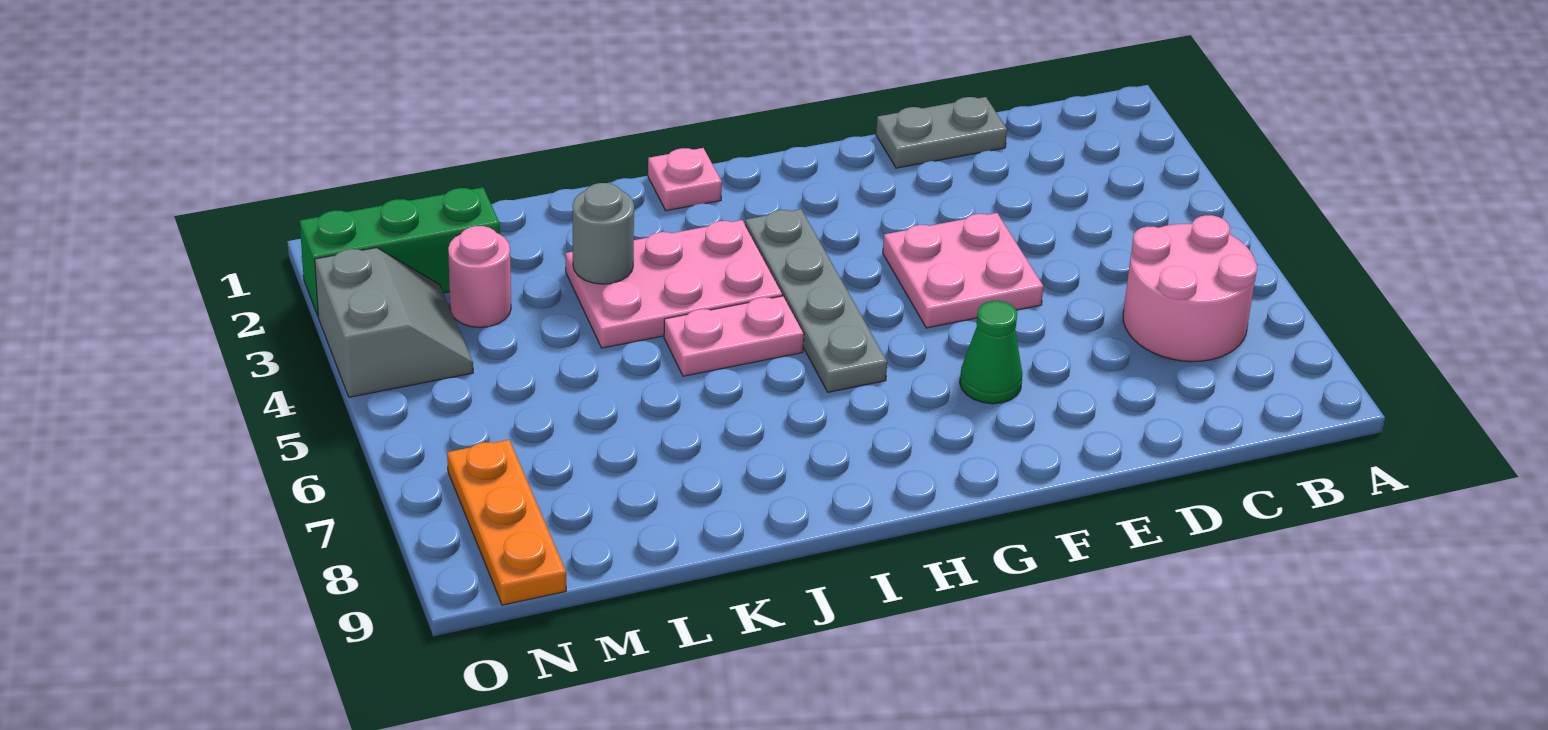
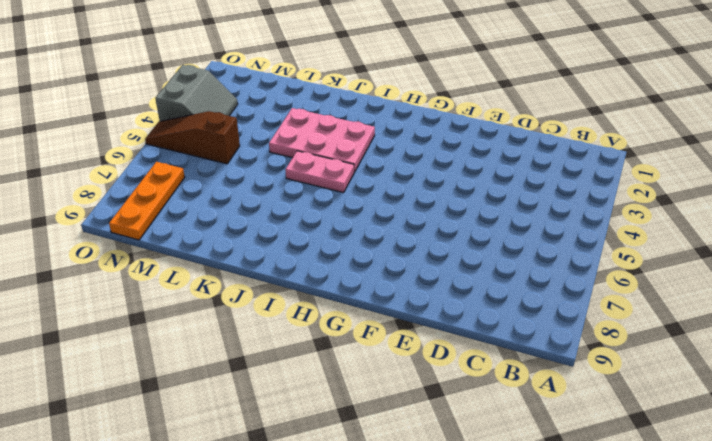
brown 1x3 slope [145,111,240,164] -> none
none -> pink 2x2 round brick [1123,215,1257,362]
none -> grey 1x2 plate [876,97,1007,168]
none -> pink 2x2 plate [883,213,1043,328]

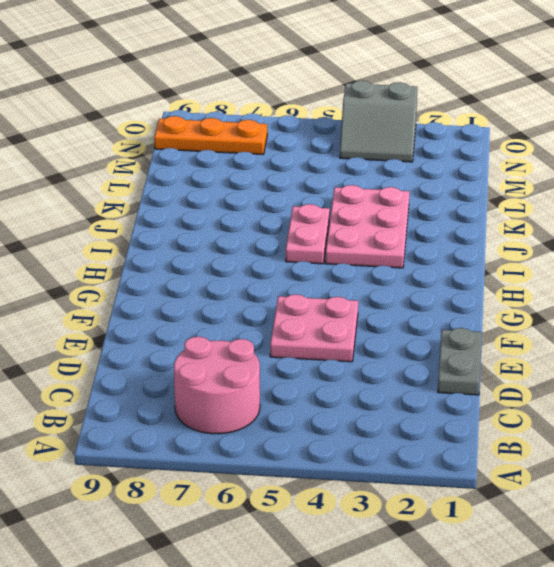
none -> green 1x1 cone [960,301,1022,404]
none -> grey 1x4 plate [745,209,887,392]
none -> pink 1x1 plate [648,148,722,211]

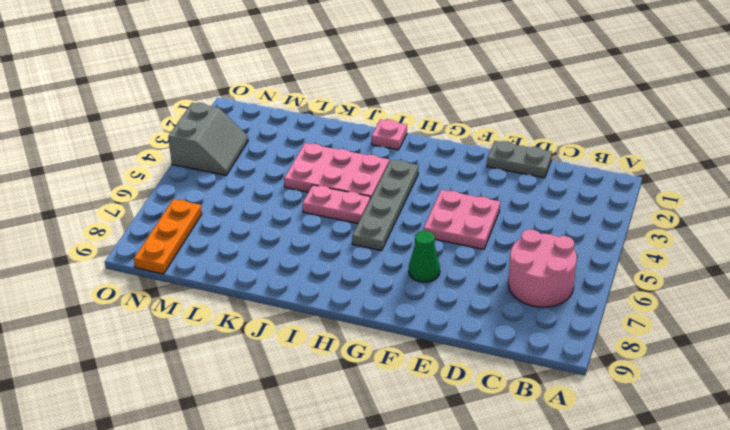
none -> green 1x3 brick [300,187,500,315]
none -> pink 1x1 round brick [448,226,511,328]
none -> grey 1x1 round brick [573,183,634,284]

